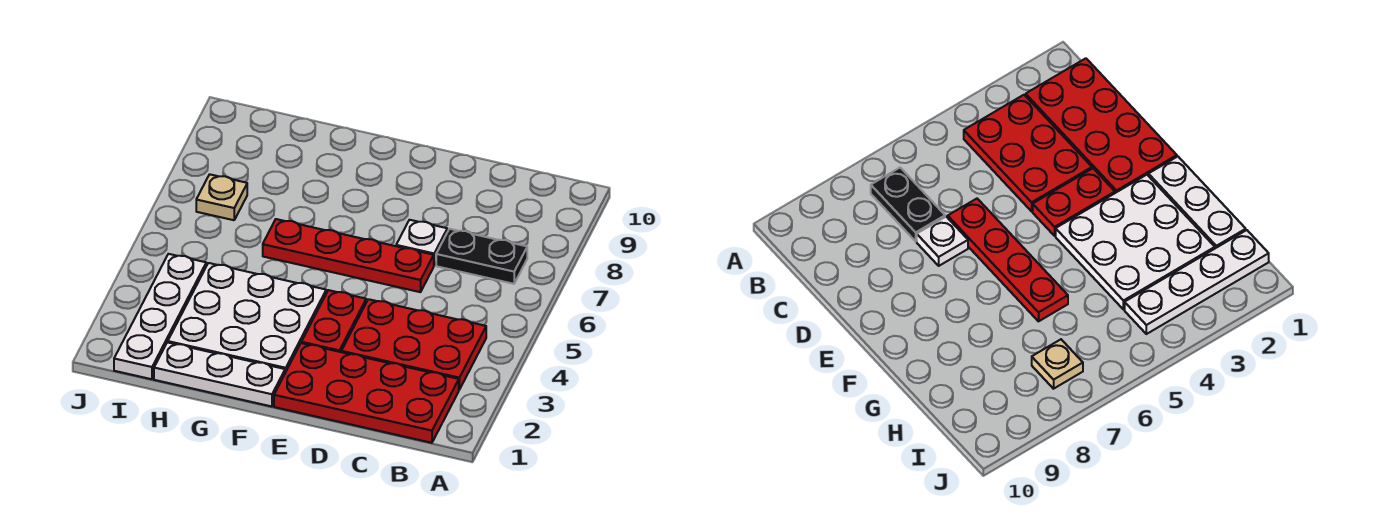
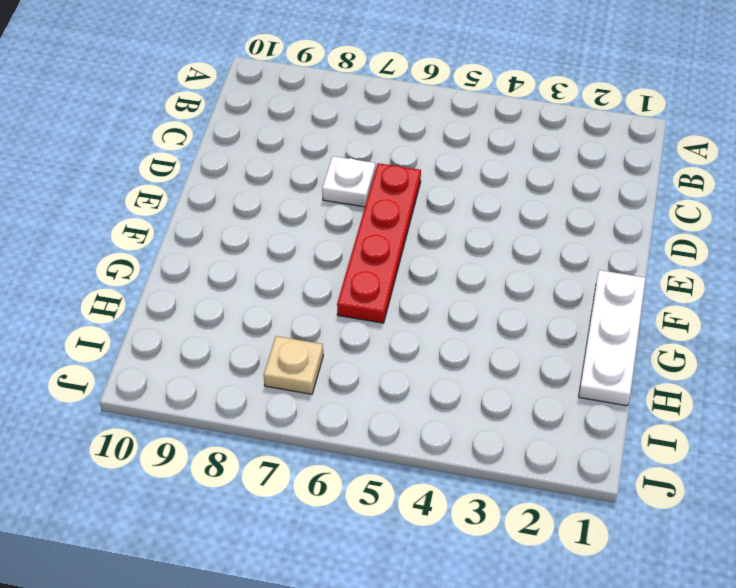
none -> red 2x4 plate [274,343,459,443]
none -> red 2x3 plate [341,299,486,390]

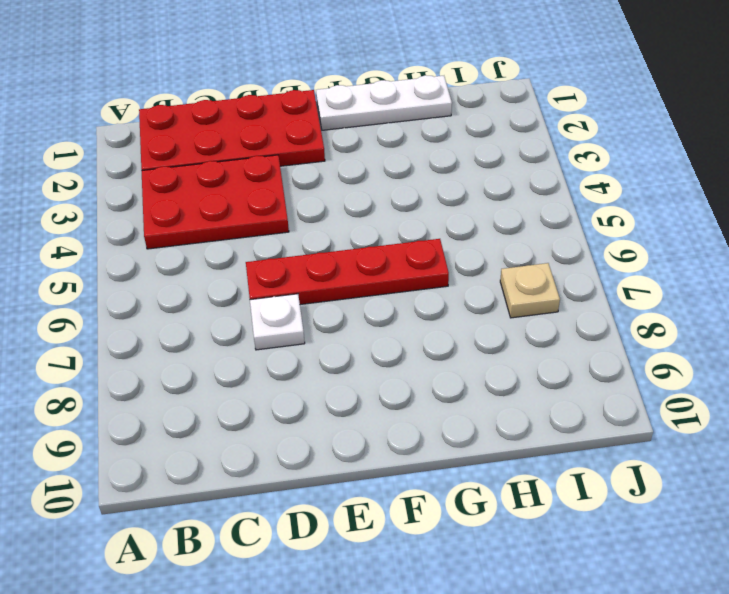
none -> black 1x2 plate [436,229,527,284]
none -> red 1x2 plate [301,290,366,352]

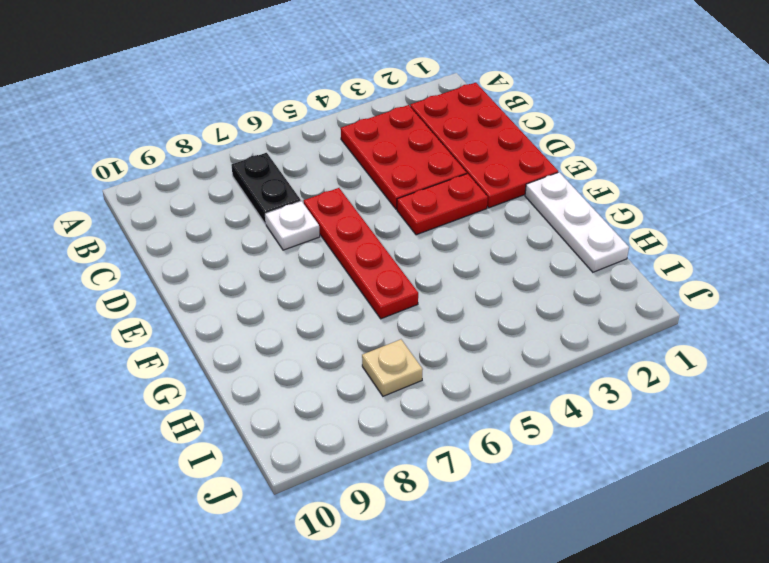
none -> white 3x3 plate [168,263,326,372]
none -> white 1x4 plate [114,254,206,379]

